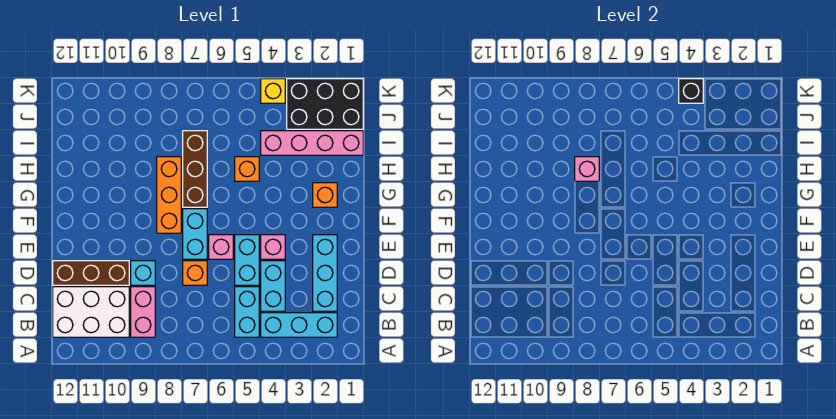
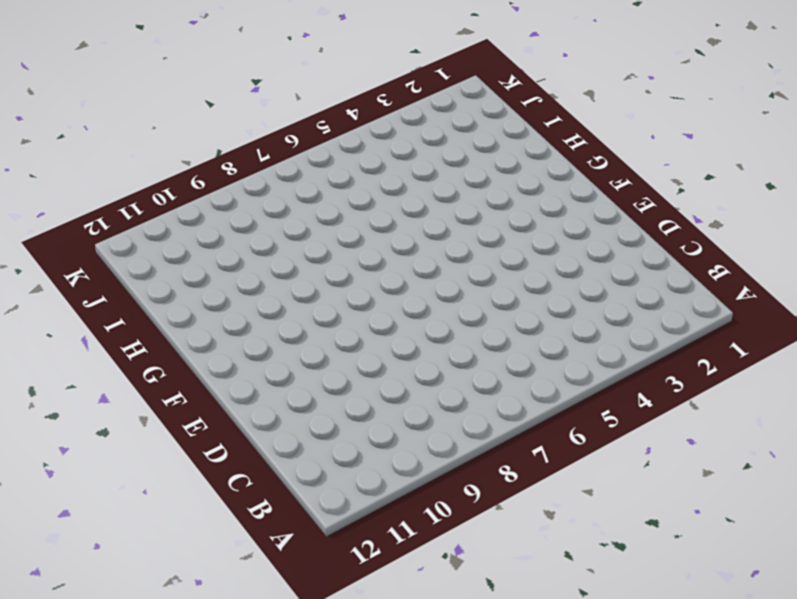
none -> cyan 1x3 brick [261,313,337,337]
none -> cyan 1x2 brick [235,287,259,337]
none -> pink 1x2 brick [131,287,155,337]

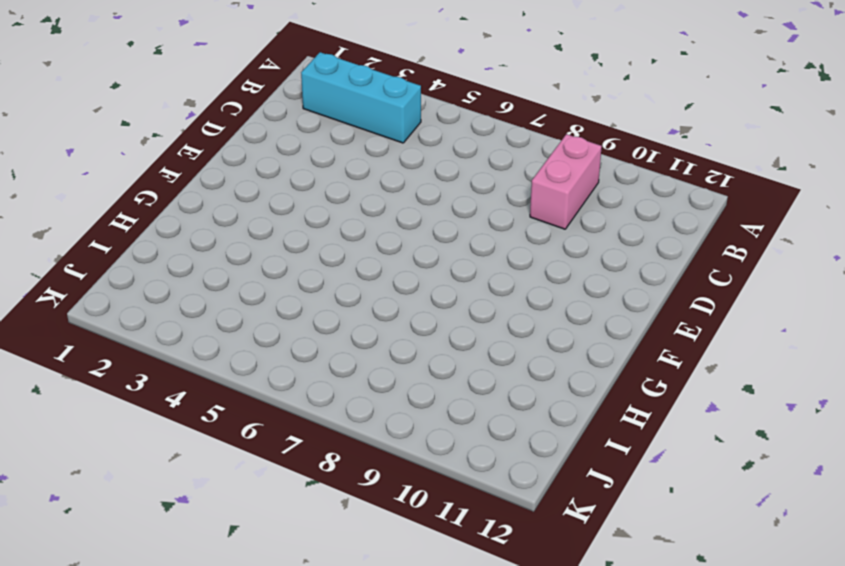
none -> cyan 1x2 brick [235,287,259,337]
none -> white 2x3 brick [53,287,129,337]
none -> cyan 1x3 brick [313,235,337,311]

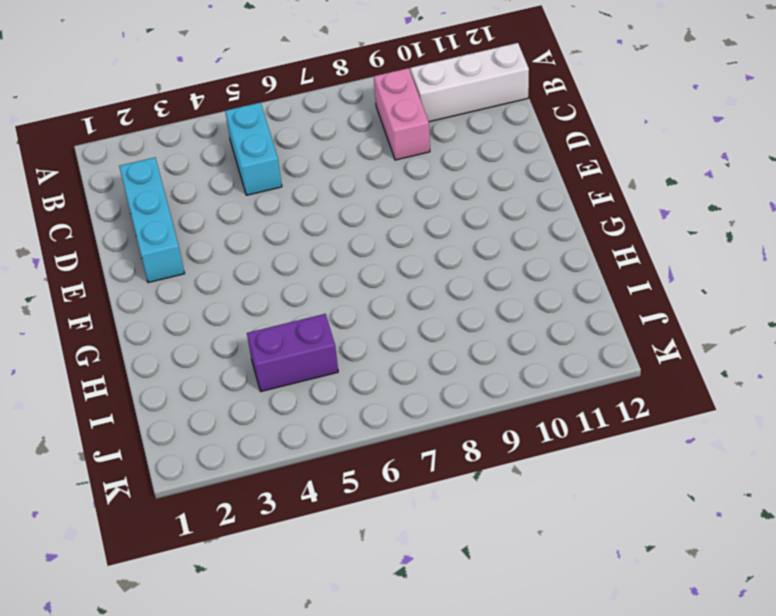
white 1x3 brick [411,43,529,122] -> white 2x3 brick [53,287,129,337]
purple 1x2 brick [247,314,338,392] -> pink 1x4 brick [261,131,363,155]
none -> cyan 1x3 brick [261,313,337,337]
none -> cyan 1x2 brick [261,261,285,311]
none -> cyan 1x2 brick [235,235,259,285]

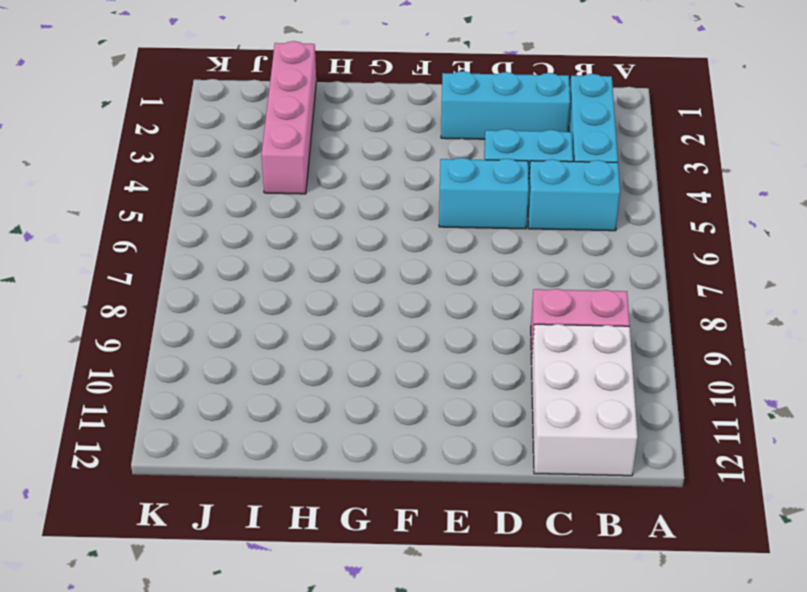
none -> orange 1x1 brick [183,261,207,285]
none -> cyan 1x1 brick [131,261,155,285]
none -> brown 1x3 brick [53,261,129,285]

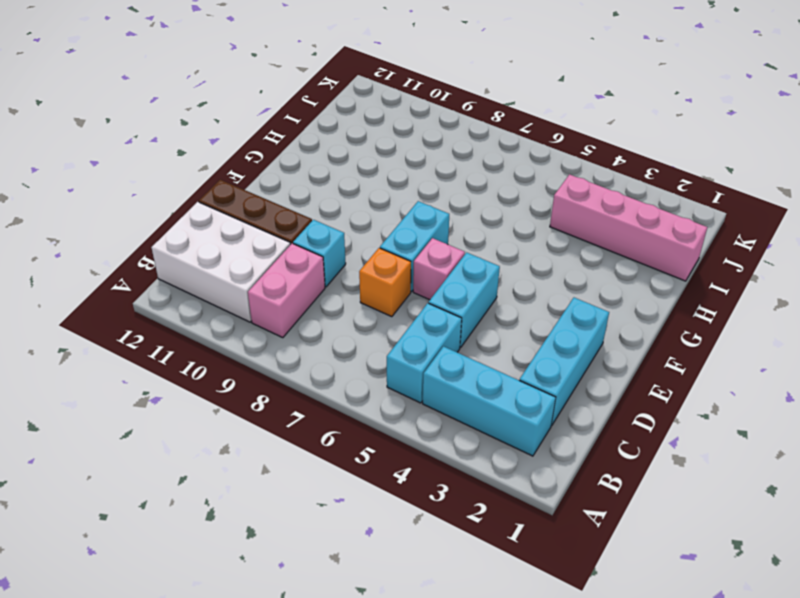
none -> cyan 1x2 brick [261,261,285,311]
none -> pink 1x1 brick [261,235,285,259]
none -> orange 1x3 brick [157,157,181,233]

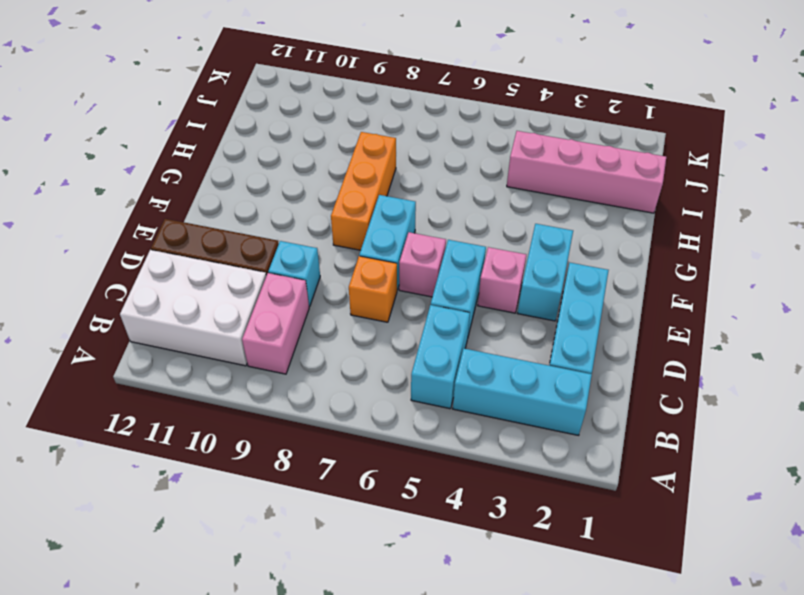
cyan 1x2 brick [518,224,573,321] -> cyan 1x2 brick moved to [261,261,285,311]
none -> orange 1x1 brick [313,183,337,207]
none -> brown 1x3 brick [183,131,207,207]
none -> orange 1x1 brick [235,157,259,181]

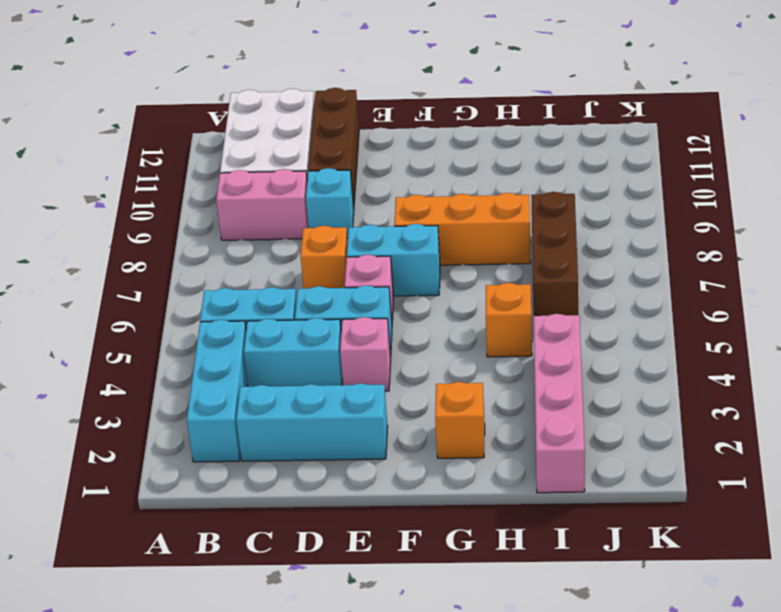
brown 1x3 brick [531,192,578,316] -> brown 1x3 brick turned to [183,131,207,207]
none -> black 2x3 brick [287,79,363,129]
none -> yellow 1x1 brick [261,79,285,103]
none -> pink 1x1 brick [575,157,599,181]

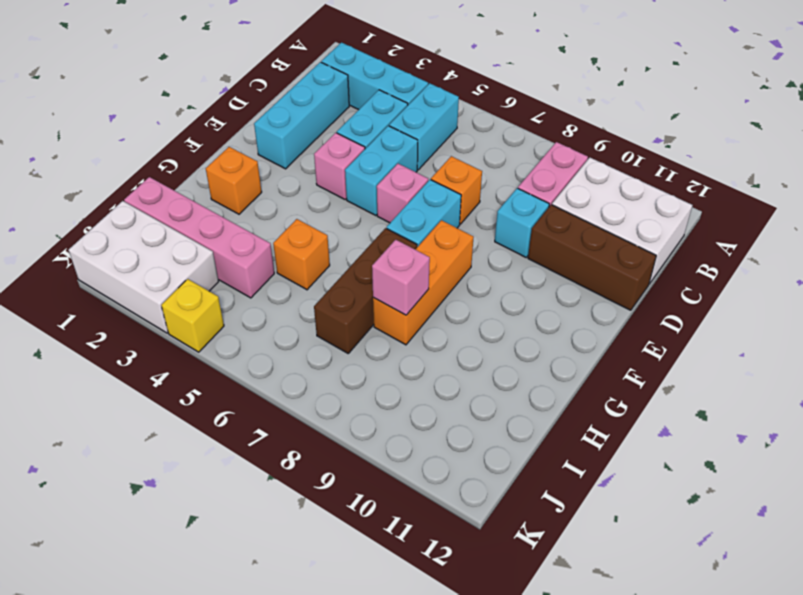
white 2x3 brick [69,201,219,333] -> black 2x3 brick [287,79,363,129]
none -> black 1x1 brick [679,79,703,103]

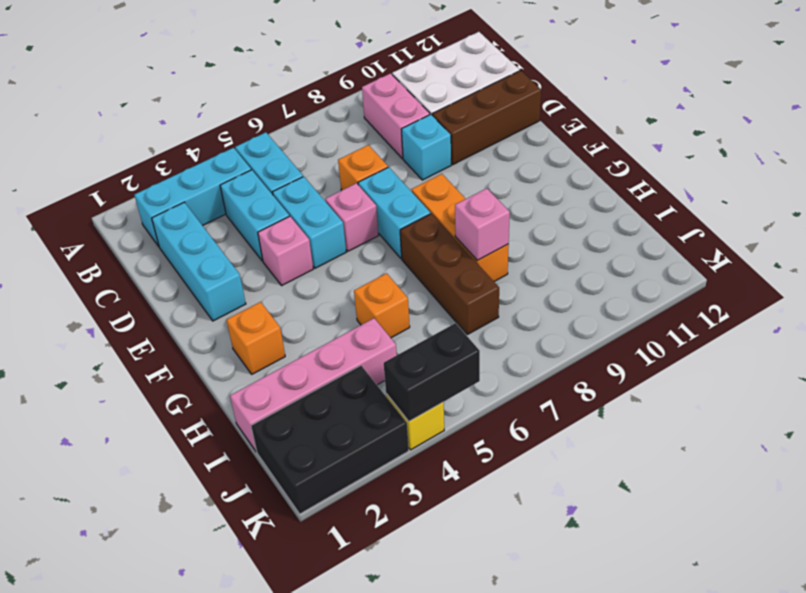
black 1x2 brick [384,323,480,421] -> black 1x1 brick [679,79,703,103]

